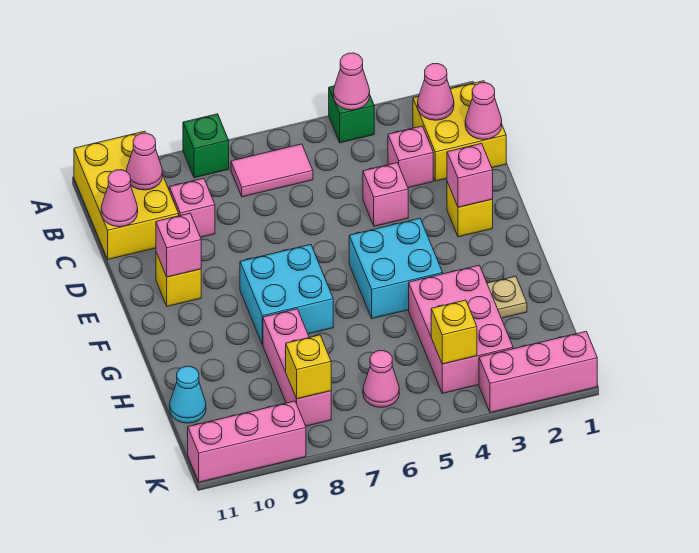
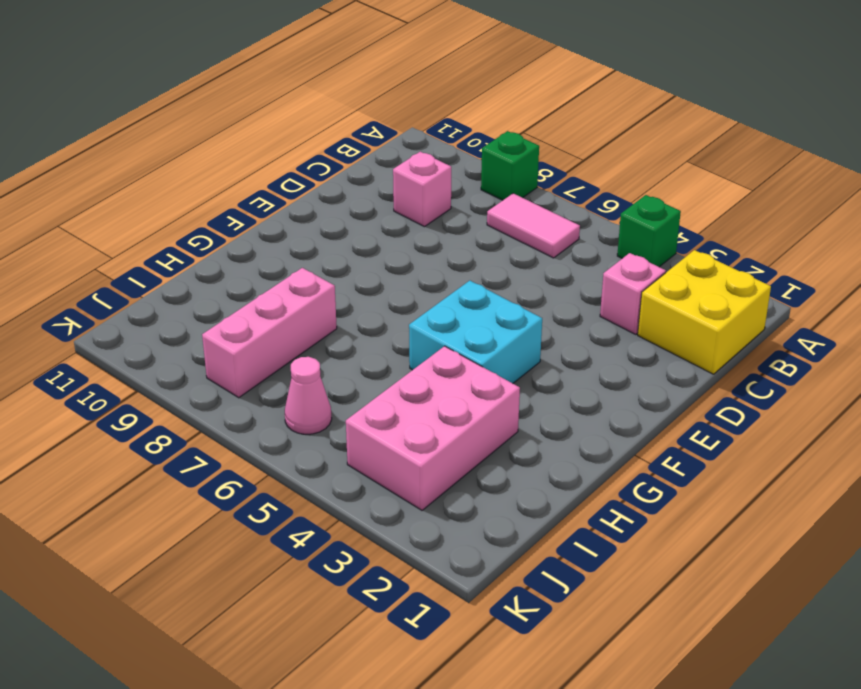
none -> yellow 2x3 brick [74,131,179,259]
none -> pink 1x1 brick [363,163,408,226]
none -> yellow 1x1 brick [447,182,493,237]

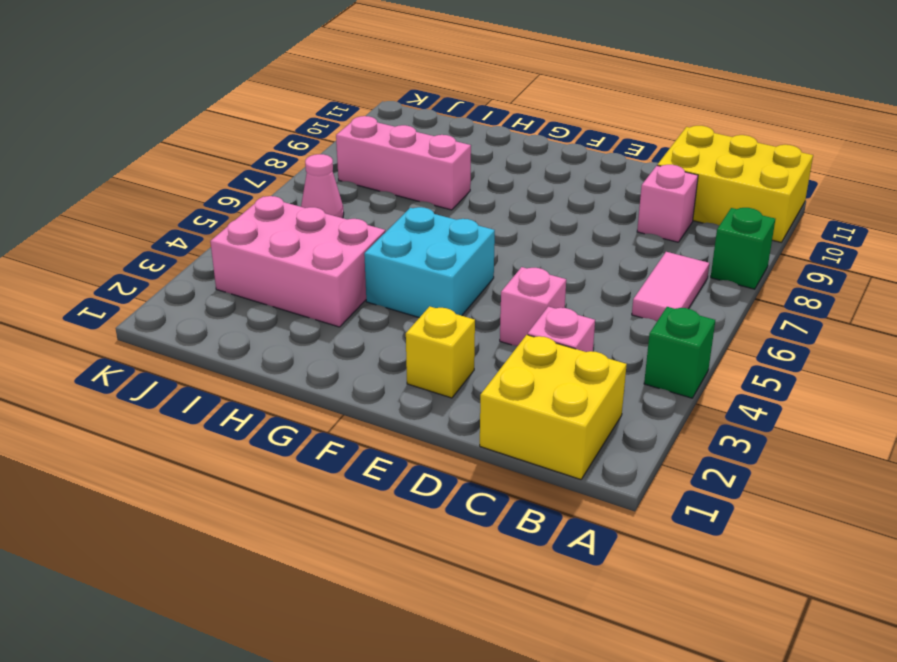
none -> yellow 1x1 brick [156,252,201,306]
none -> cyan 2x2 brick [240,244,333,345]
none -> tan 1x1 plate [487,276,527,318]

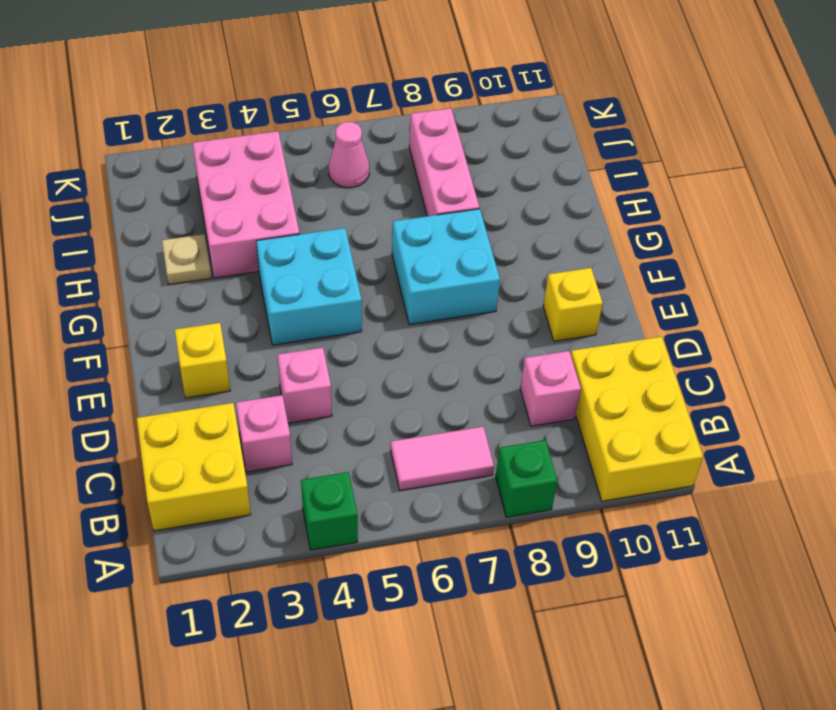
none -> cyan 1x1 cone [170,366,206,423]
none -> pink 1x3 brick [479,331,597,413]
none -> pink 1x3 brick [188,401,306,482]

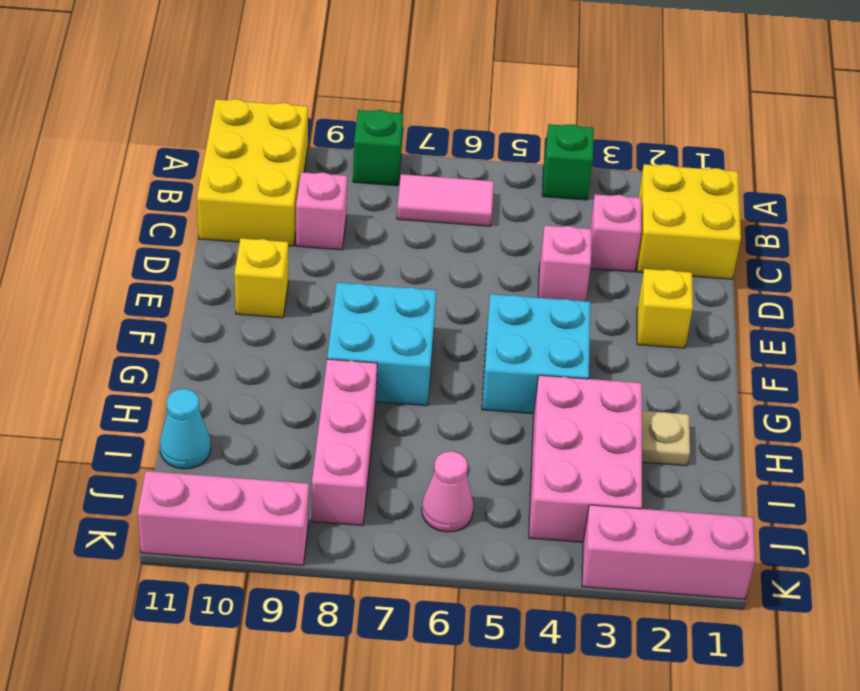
none -> pink 1x1 cone [333,53,370,110]
none -> pink 1x1 cone [418,64,454,120]
none -> pink 1x1 cone [126,133,163,190]

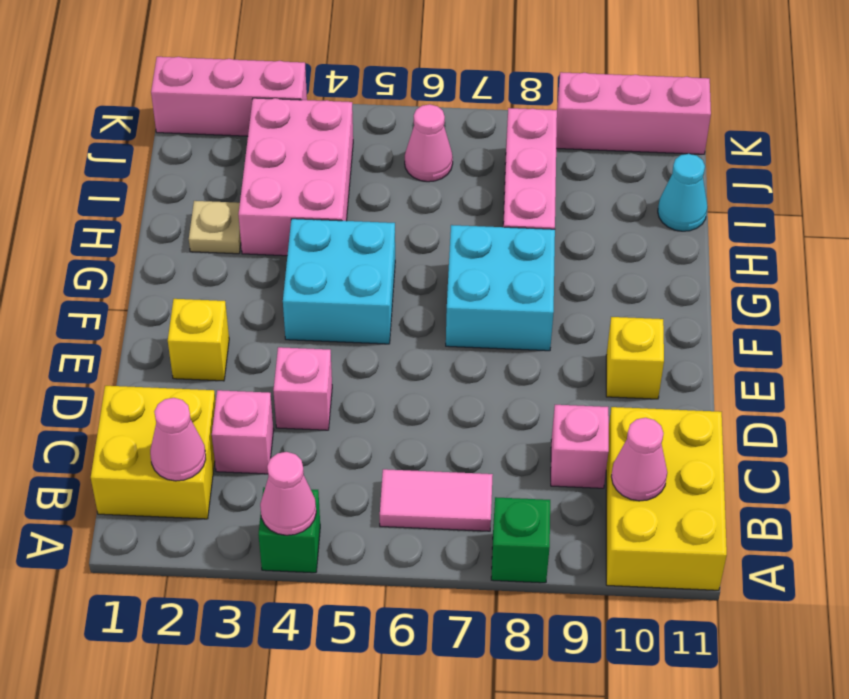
none -> pink 1x1 cone [465,83,502,139]
none -> pink 1x1 cone [101,170,138,227]
none -> pink 1x1 brick [447,143,493,207]

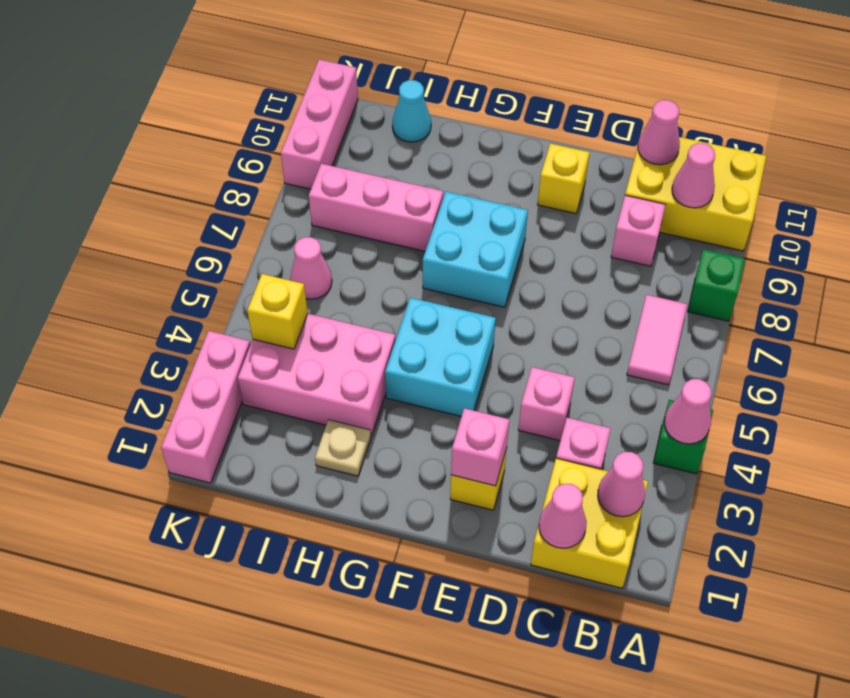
none -> pink 1x1 brick [156,213,201,277]
none -> yellow 1x1 brick [286,335,331,399]

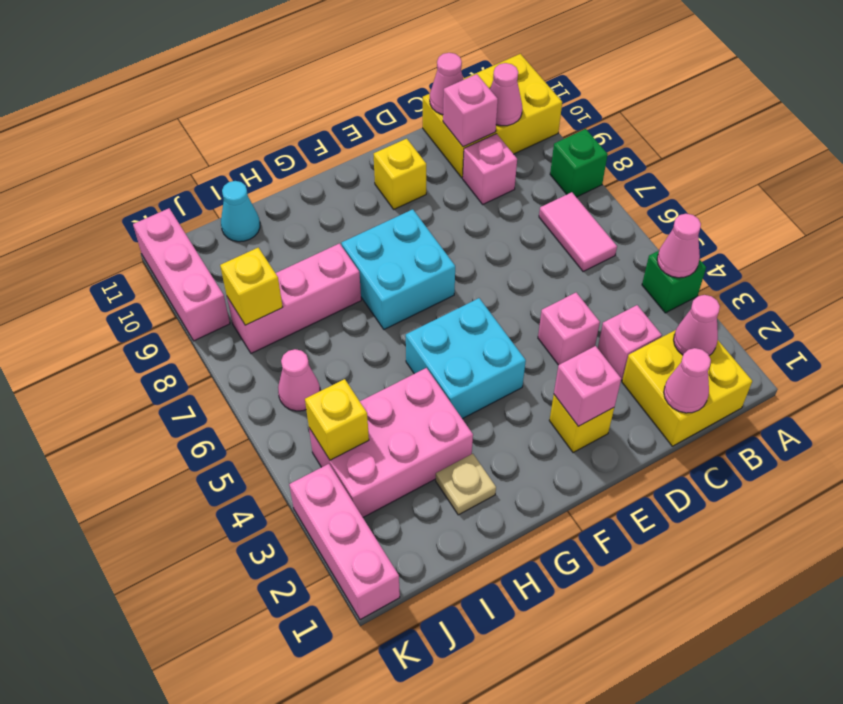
pink 1x1 brick [443,74,498,147] -> pink 1x1 brick moved to [156,213,201,277]

